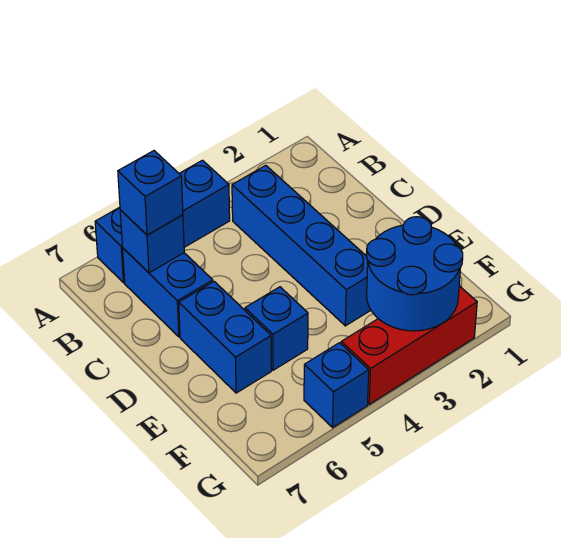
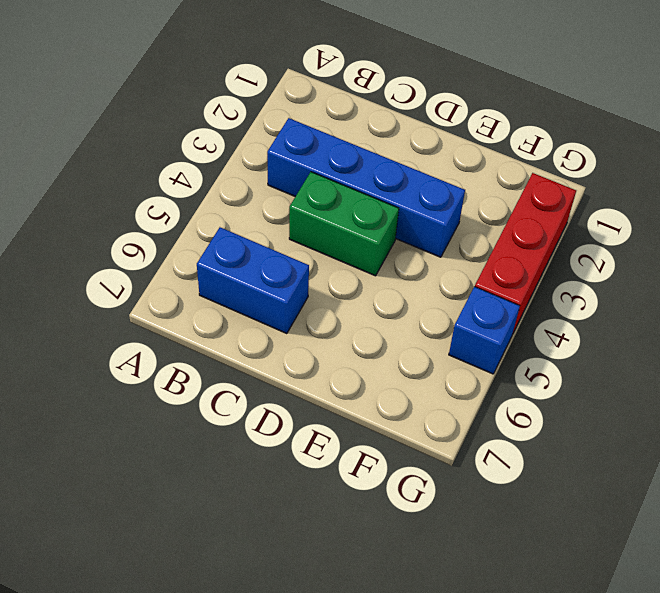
green 1x2 brick [289,172,399,276] -> none
none -> blue 1x3 brick [95,160,230,283]
none -> blue 1x2 brick [179,282,271,393]

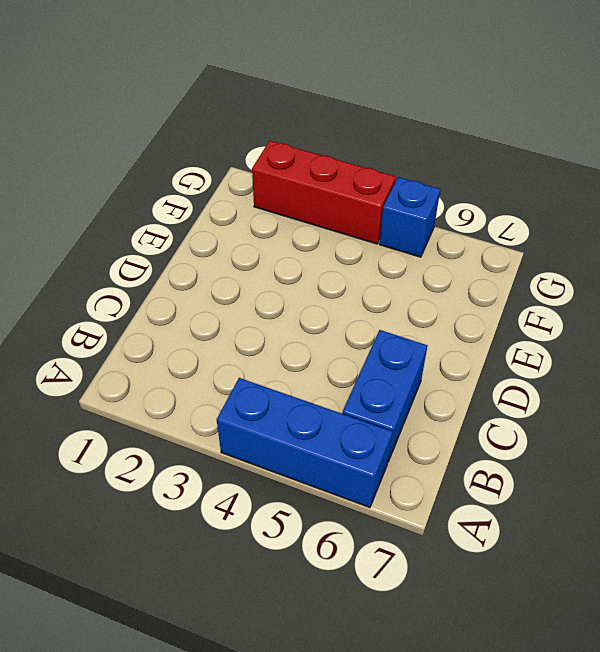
none -> blue 1x4 brick [232,165,371,326]
none -> blue 1x2 brick [179,282,271,393]

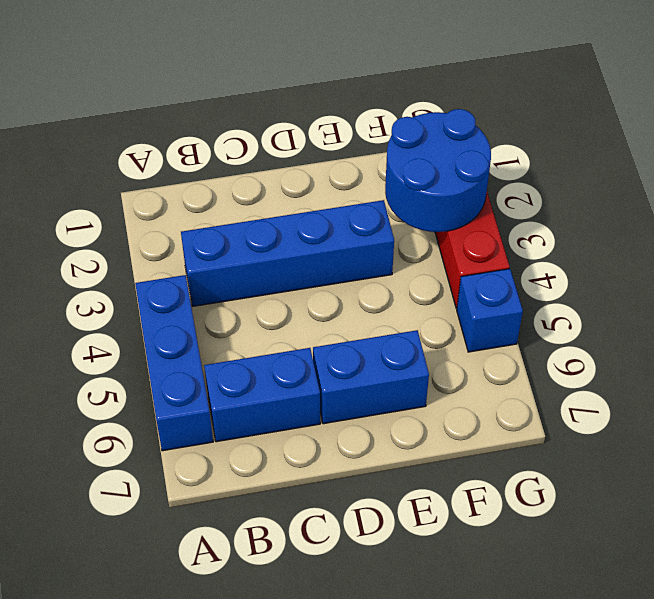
none -> blue 1x1 brick [245,287,308,370]
none -> blue 1x1 brick [120,210,184,273]

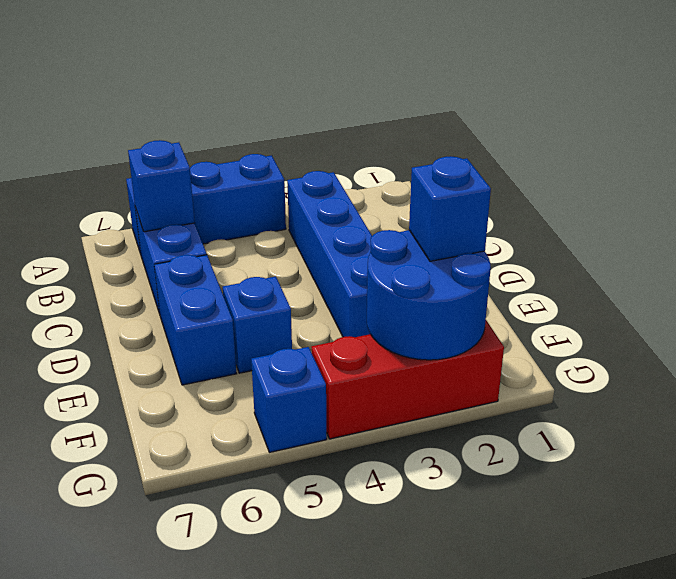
blue 1x1 brick [409,156,491,261] -> blue 1x1 brick moved to [118,151,183,235]

